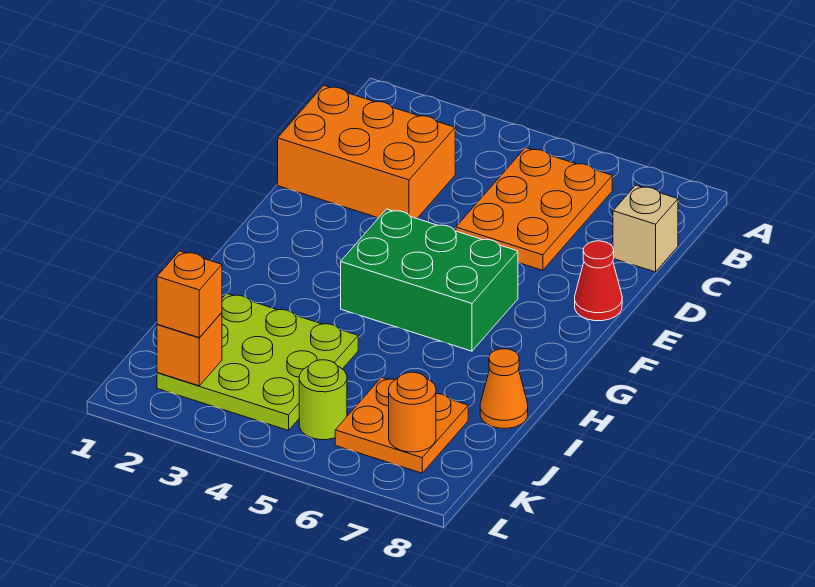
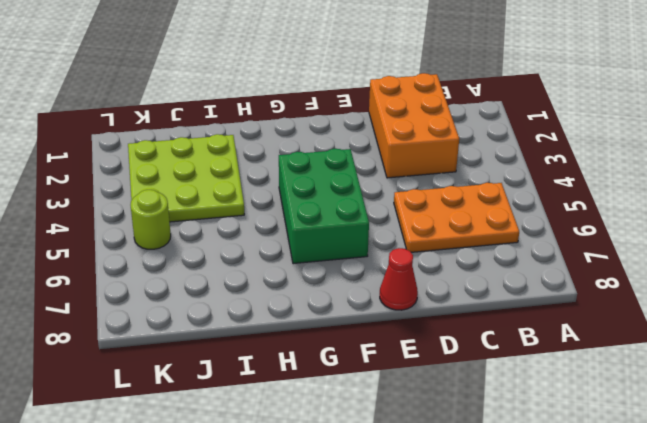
none -> tan 1x1 brick [613,185,678,272]
none -> orange 1x1 cone [480,349,528,428]
none -> orange 2x2 plate [335,377,468,473]

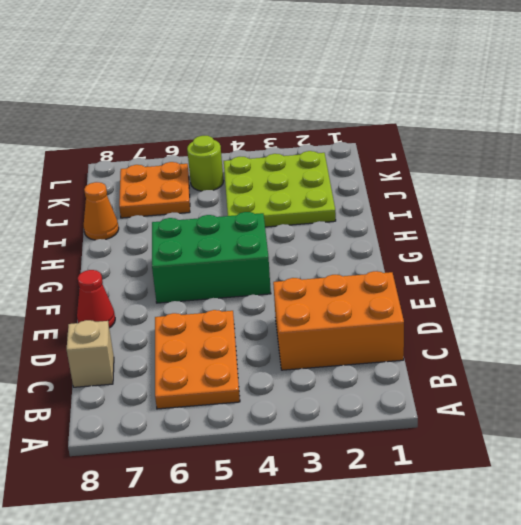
none -> orange 1x1 brick [157,313,222,386]
none -> orange 1x1 round brick [389,372,436,452]
none -> orange 1x1 brick [157,251,222,338]

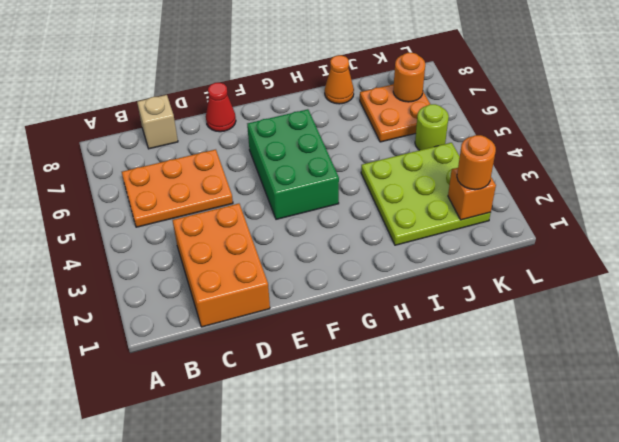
orange 1x1 round brick [457,135,496,190] -> orange 1x1 brick [157,251,222,338]

